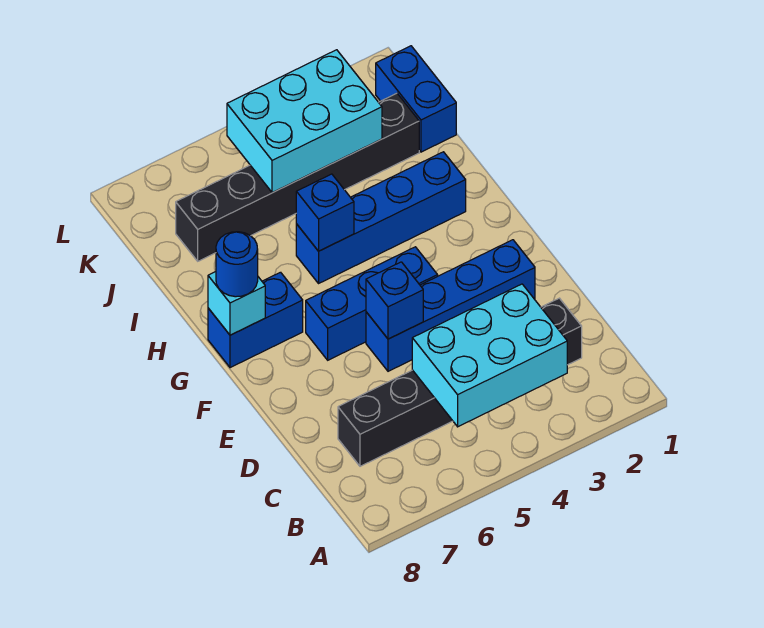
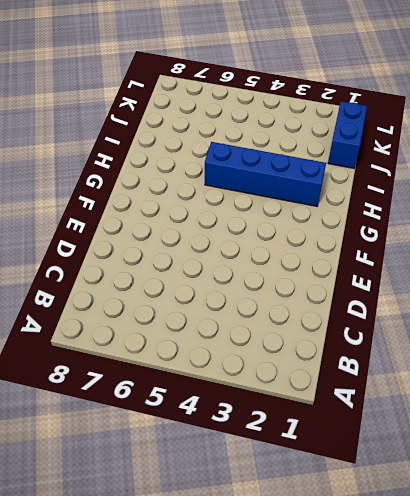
none -> black 1x6 brick [338,298,582,466]
none -> blue 1x4 brick [366,240,535,371]
none -> blue 1x3 brick [306,247,438,360]

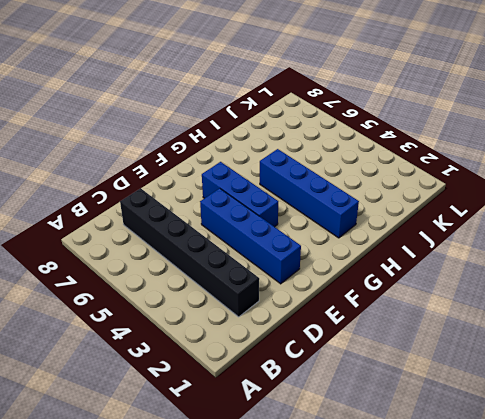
none -> blue 1x2 brick [208,272,303,368]
none -> blue 1x2 brick [376,46,456,152]
none -> black 1x6 brick [176,93,419,261]

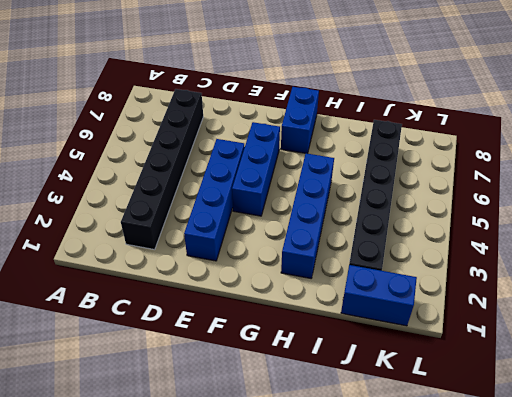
none -> cyan 2x3 brick [412,284,567,427]
none -> blue 1x1 brick [366,262,423,339]
none -> cyan 1x1 brick [208,271,265,335]

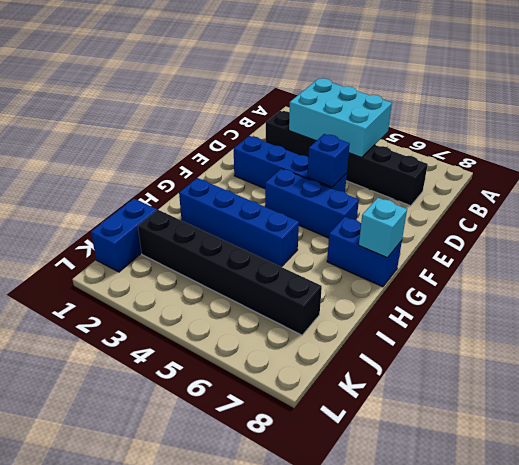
none -> blue 1x1 brick [296,174,354,251]
none -> cyan 2x3 brick [227,50,382,193]
none -> blue 1x1 round brick [216,232,258,297]

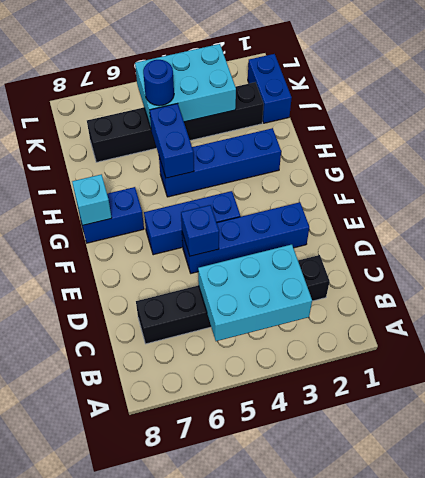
blue 1x2 brick [150,103,194,178] -> blue 1x1 brick [296,174,354,251]
blue 1x1 round brick [143,60,174,106] -> blue 1x1 round brick moved to [216,232,258,297]

